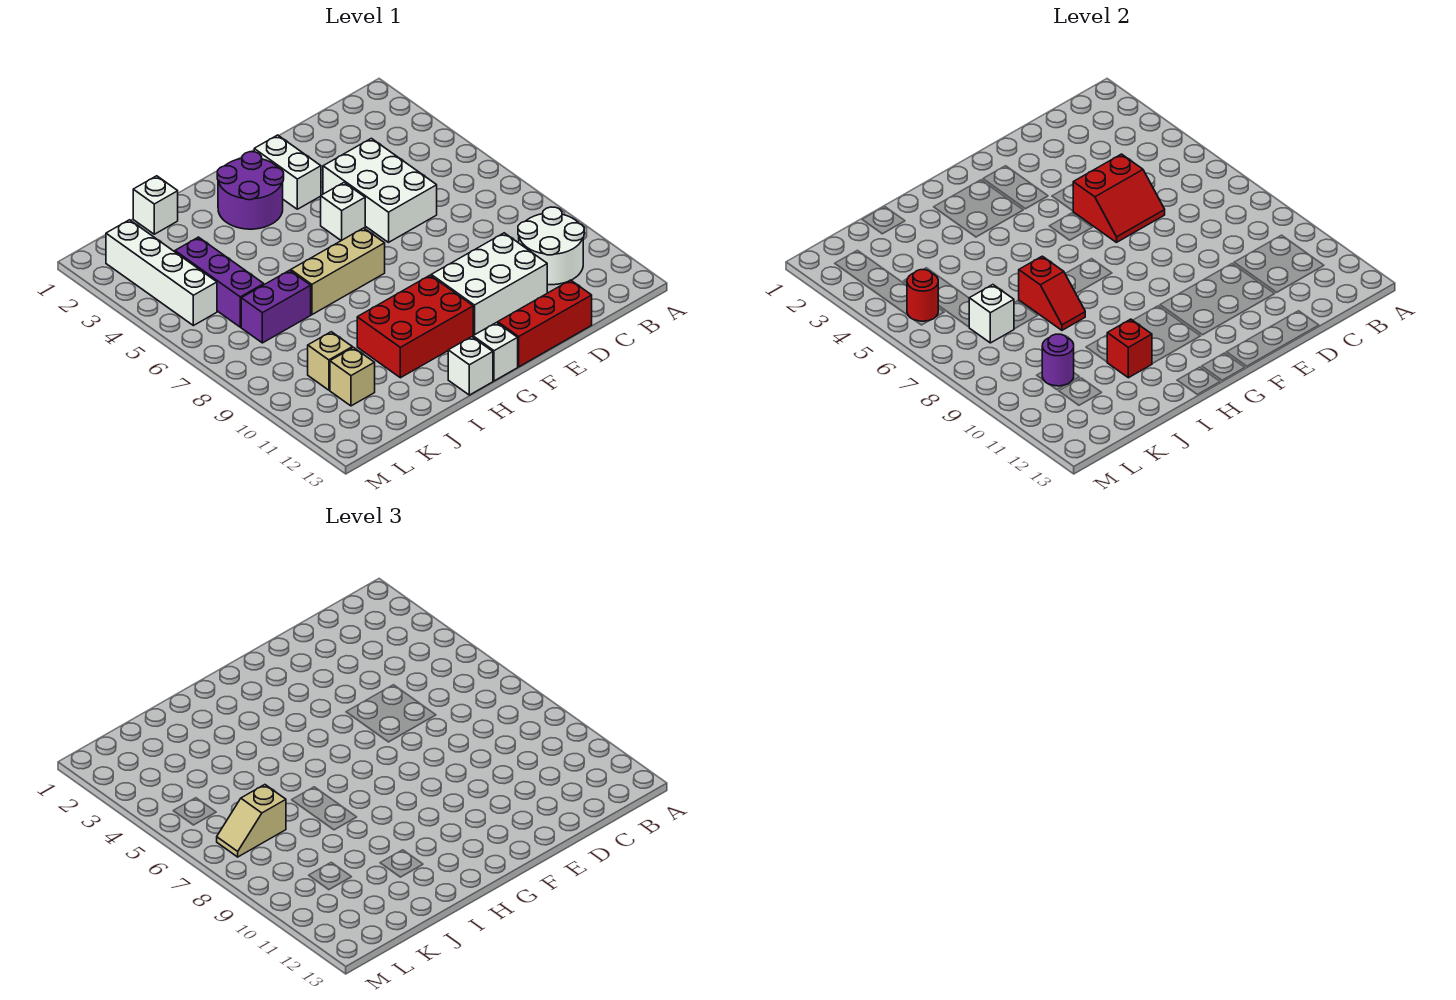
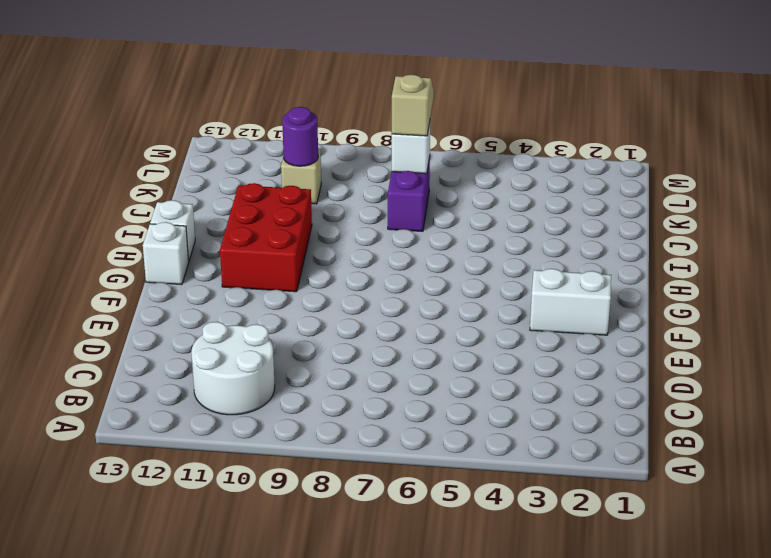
none -> white 2x3 brick [323,138,437,242]
none -> white 2x3 brick [431,233,547,335]
none -> red 1x3 brick [498,280,592,367]

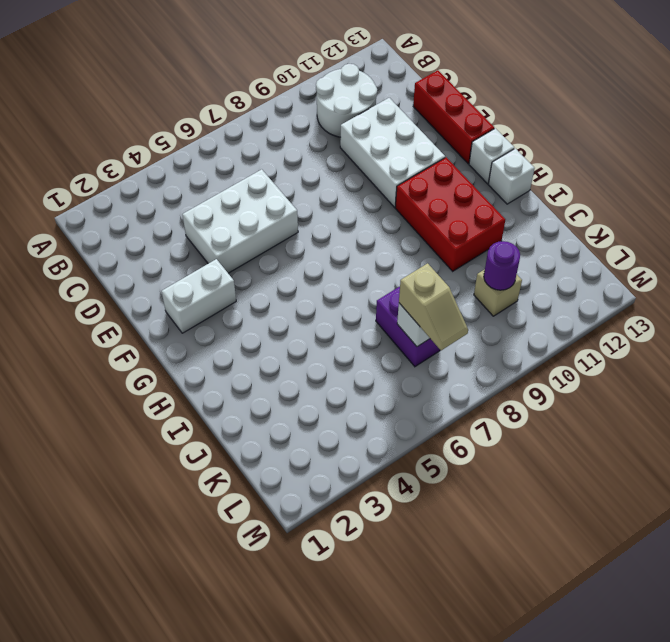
none -> white 1x1 brick [321,183,365,241]
none -> purple 2x2 round brick [217,152,284,229]
none -> tan 1x3 brick [291,228,385,315]

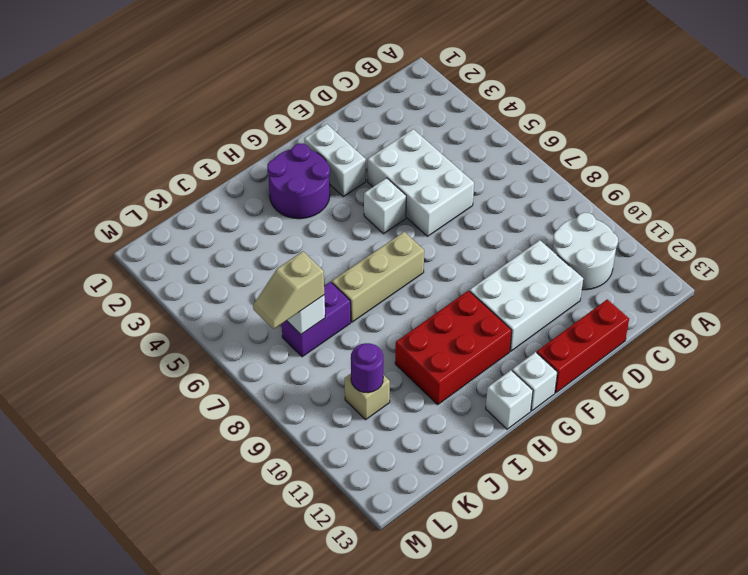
none -> white 1x1 brick [133,176,178,234]
none -> purple 1x3 brick [175,237,264,327]
none -> tan 1x1 brick [330,347,375,406]

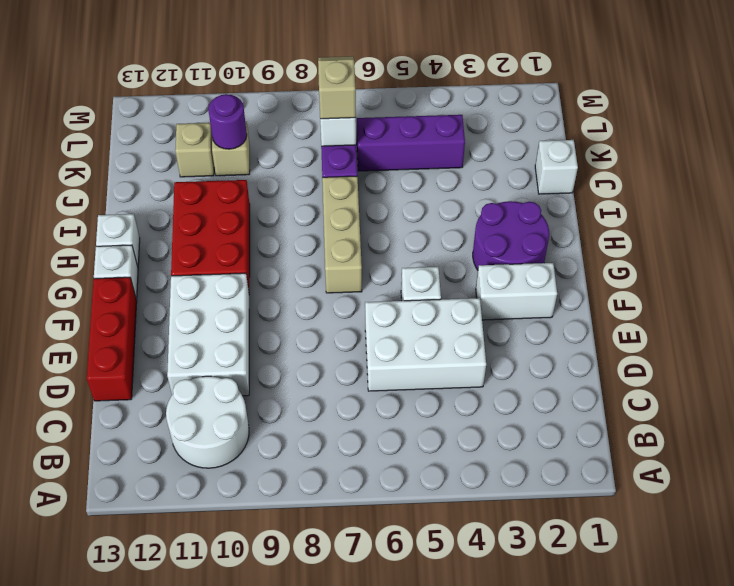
none -> white 1x4 brick [106,220,217,326]
none -> red 2x2 slope [1073,154,1165,242]
none -> red 1x2 slope [1019,256,1085,330]

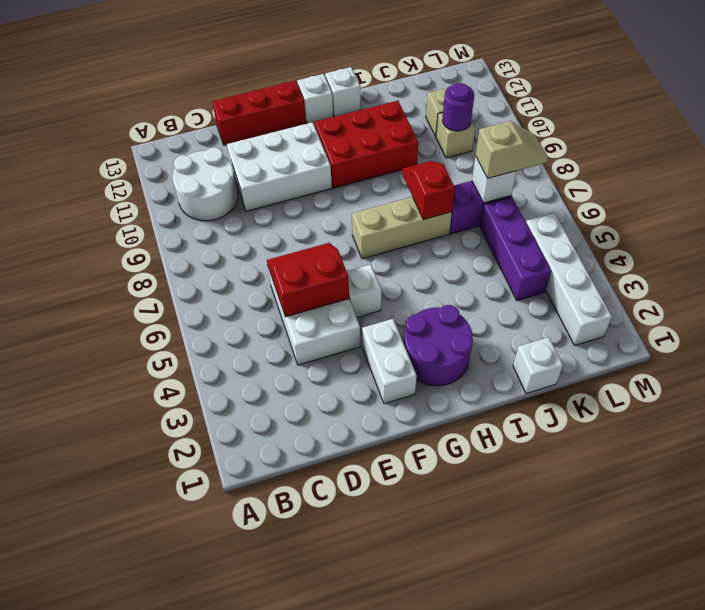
none -> red 1x1 brick [1107,319,1152,378]
none -> red 1x1 round brick [907,270,938,321]

